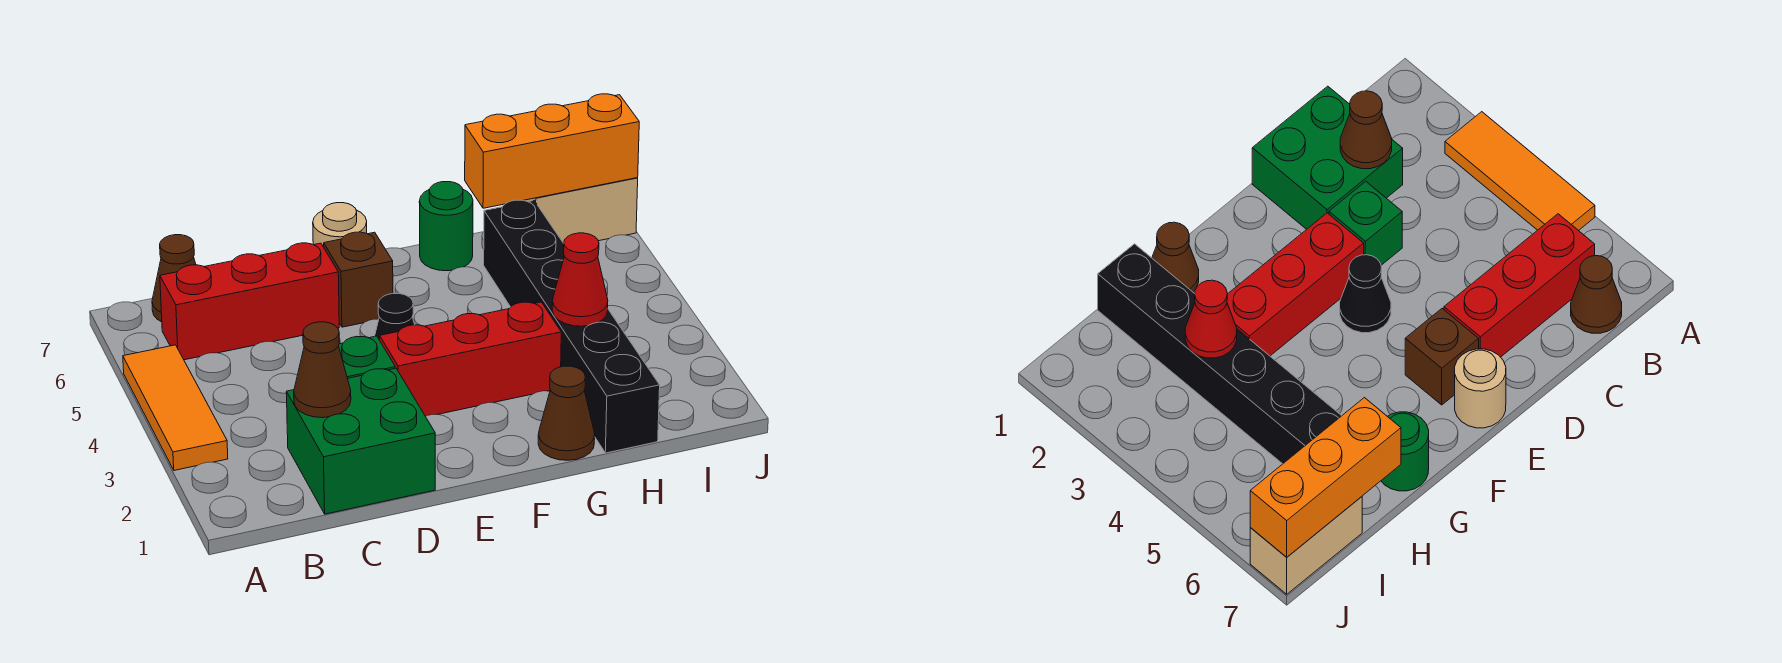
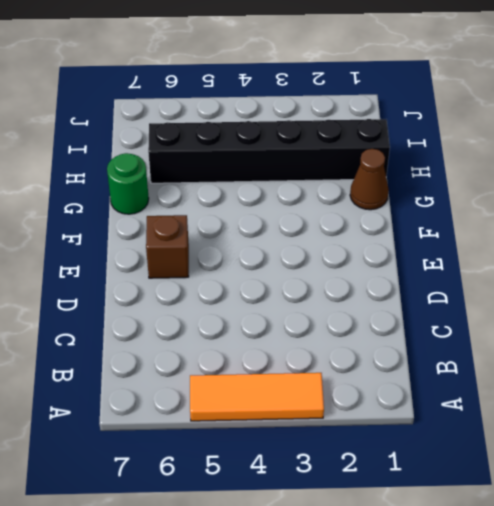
none -> red 1x3 brick [160,243,339,360]
none -> brown 1x1 cone [152,235,196,322]
none -> green 2x2 brick [286,368,435,514]

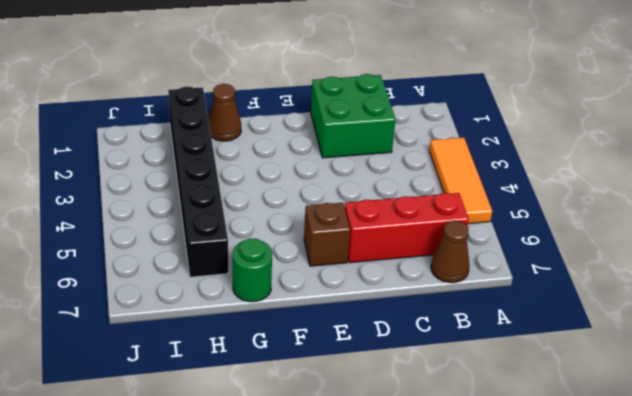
none -> green 1x1 brick [339,336,395,378]
none -> red 1x3 brick [380,302,561,416]
none -> black 1x1 cone [375,294,415,340]

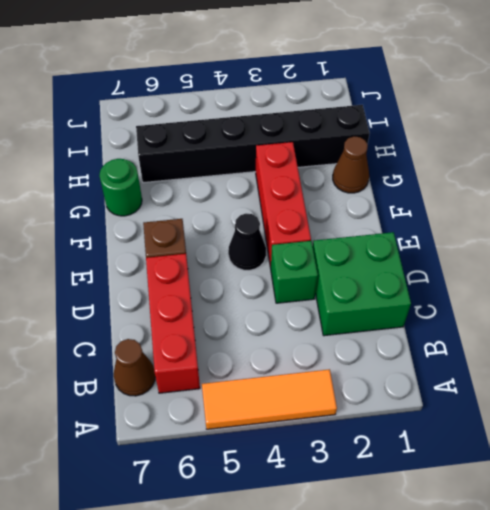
none -> tan 1x1 round brick [313,203,367,247]
none -> tan 1x2 brick [523,178,638,243]
none -> brown 1x1 cone [294,322,351,418]

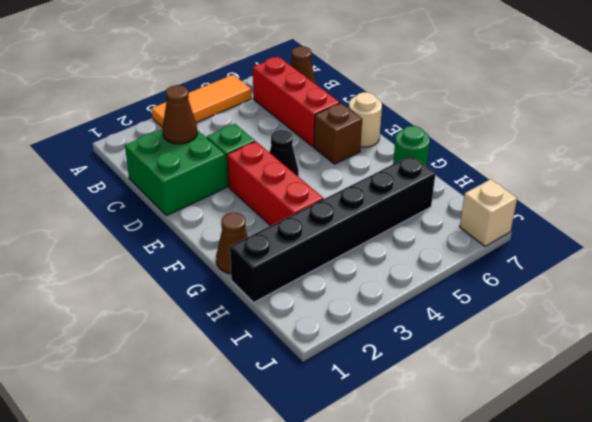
tan 1x1 brick [460,179,517,246] -> tan 1x2 brick [523,178,638,243]
none -> red 1x1 cone [552,233,608,326]
none -> orange 1x3 brick [465,94,639,208]

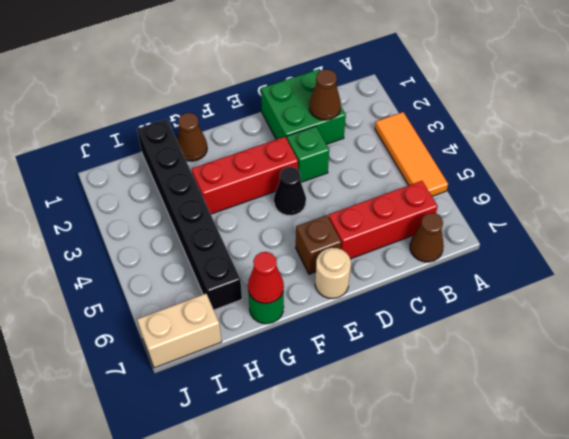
red 1x1 cone [248,252,284,304] -> red 1x1 cone moved to [552,233,608,326]
none -> orange 1x3 brick [465,94,639,208]

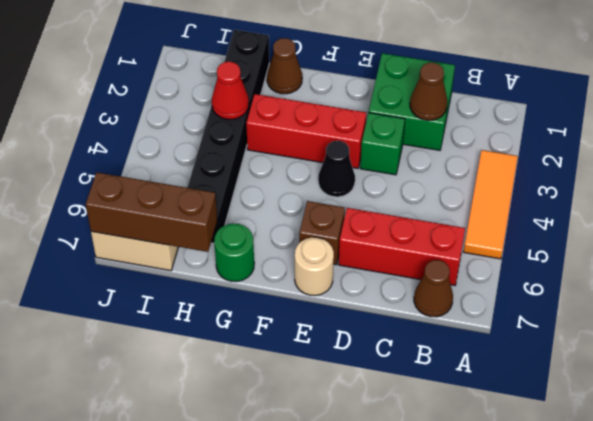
brown 1x3 brick [86,172,217,252] -> orange 1x3 brick [465,94,639,208]

